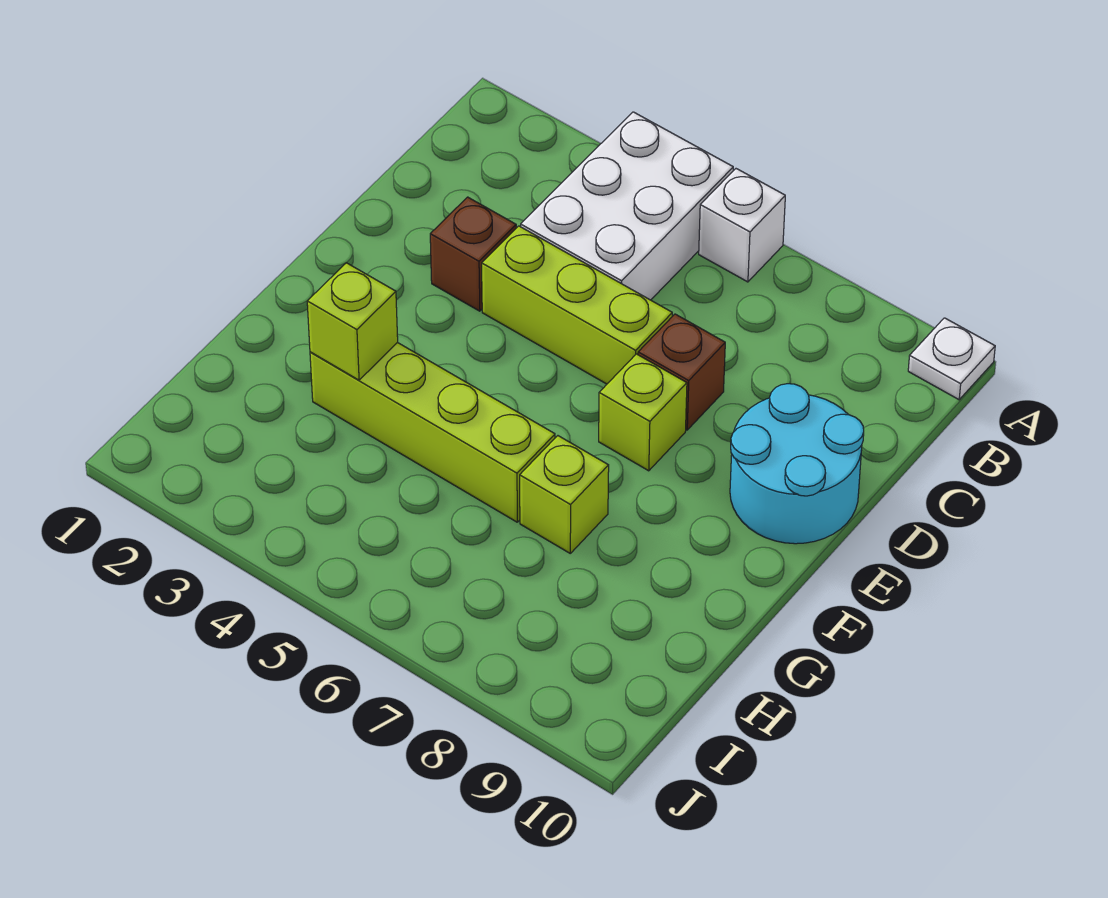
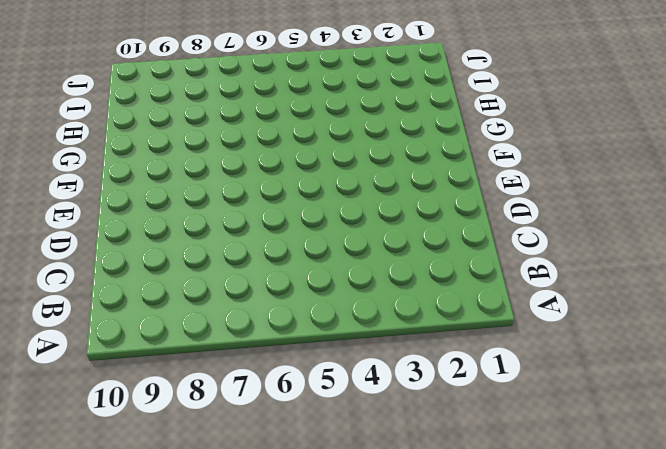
none -> white 2x3 brick [521,112,733,300]
none -> white 1x1 brick [699,169,785,282]

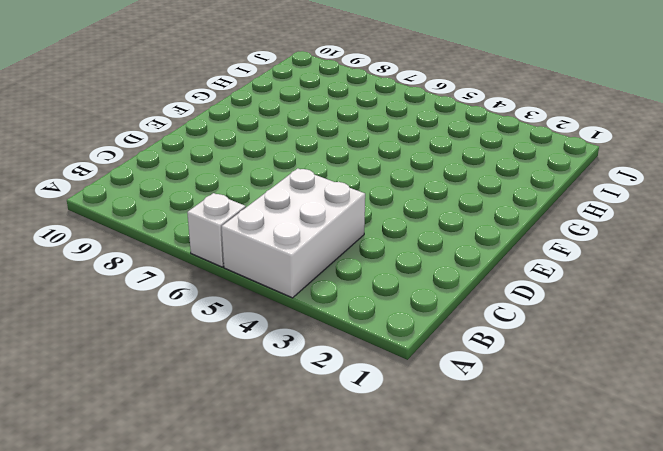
none -> white 1x1 plate [908,318,995,400]
none -> brown 1x1 brick [430,197,516,311]

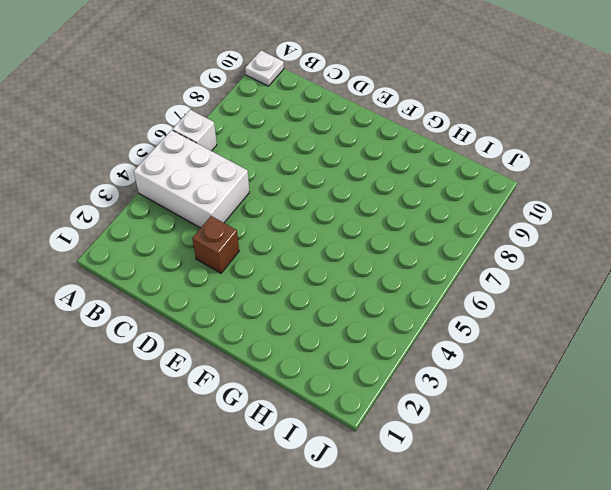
none -> lime 1x3 brick [482,226,672,384]
none -> brown 1x1 brick [638,314,725,430]

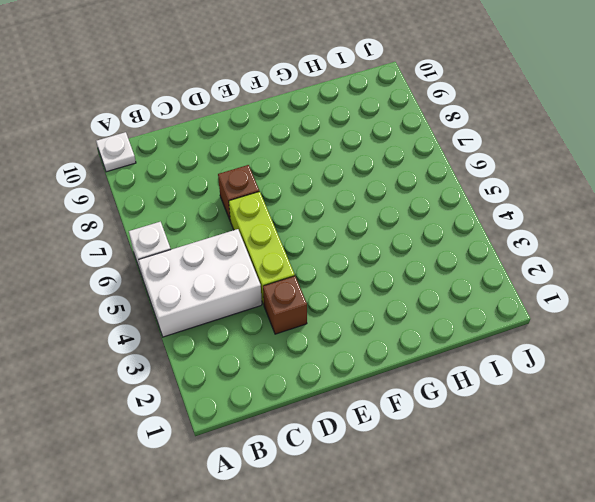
none -> cyan 2x2 round brick [730,384,864,544]
none -> lime 1x1 brick [599,354,687,471]

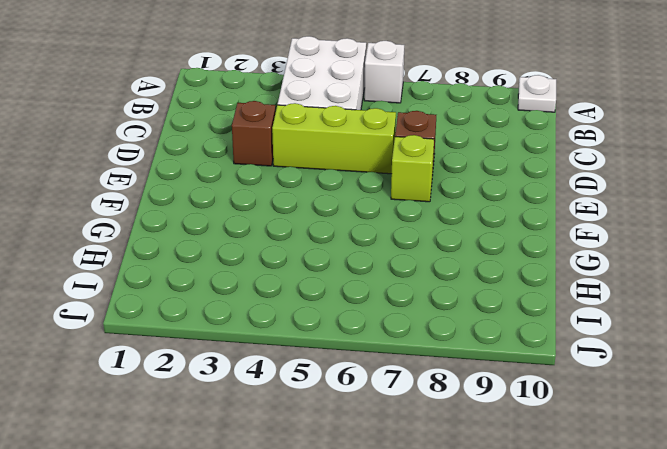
none -> cyan 2x2 round brick [730,384,864,544]
none -> lime 1x4 brick [310,342,555,522]

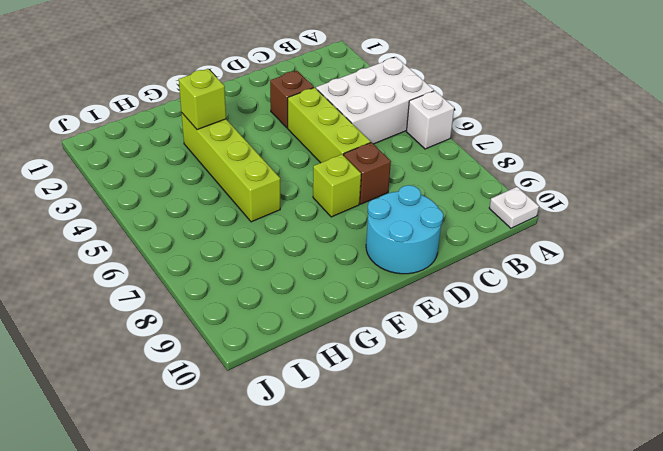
none -> lime 1x1 brick [520,436,609,553]

